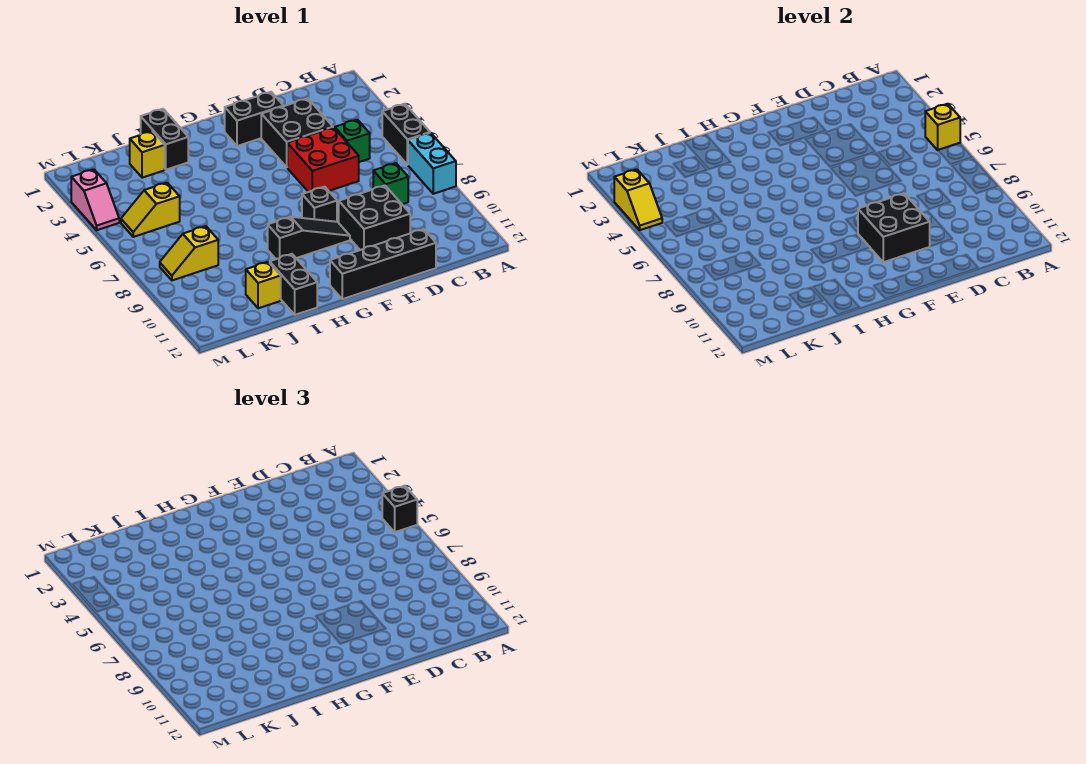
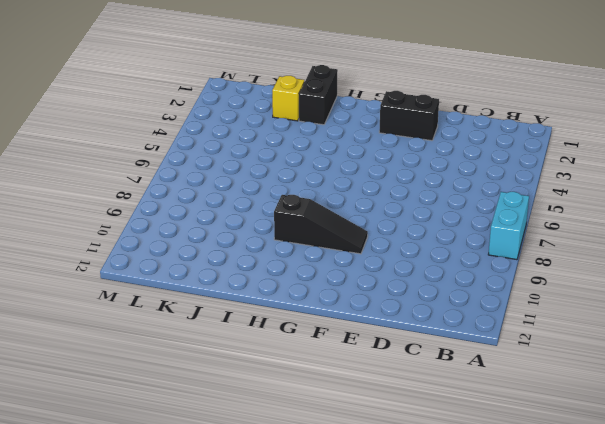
none -> black 1x2 brick [382,104,430,165]
none -> green 1x1 brick [335,120,370,162]
none -> green 1x1 brick [373,163,408,204]

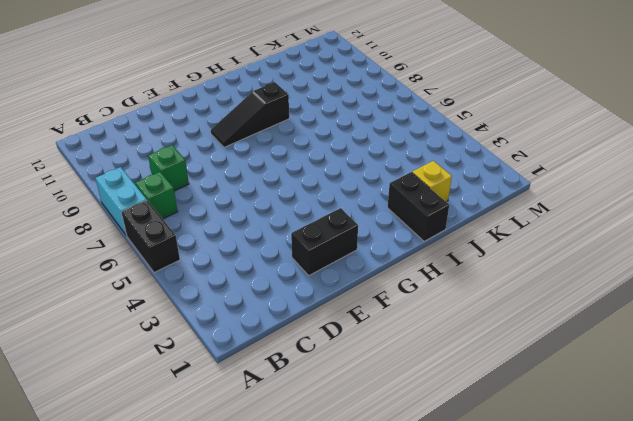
green 1x1 brick [135,172,178,219] -> green 1x1 brick moved to [335,120,370,162]
none -> black 2x2 brick [261,98,333,167]
none -> red 2x2 brick [287,127,359,192]
none -> black 2x2 brick [339,186,410,250]

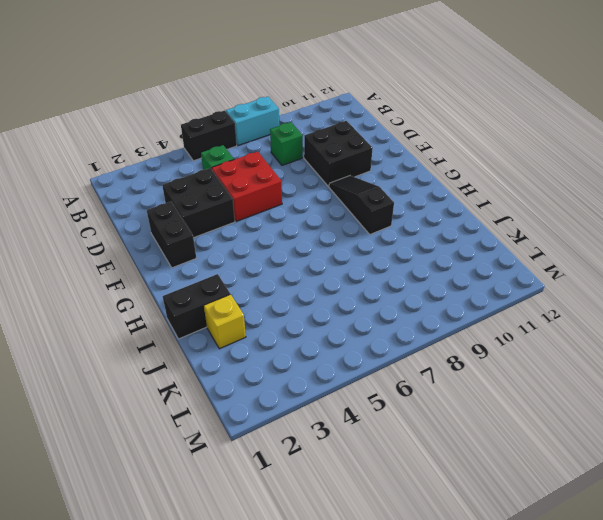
none -> black 1x4 brick [330,229,436,299]
none -> black 1x1 brick [302,187,337,222]
none -> black 1x2 brick [270,254,317,315]

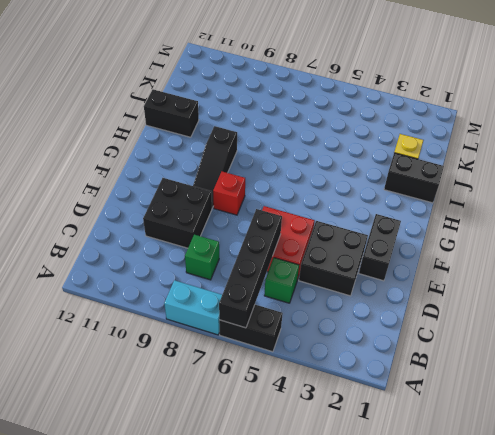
black 1x4 brick [219,209,282,328] -> black 1x4 brick moved to [330,229,436,299]
red 1x1 brick [213,172,245,215] -> black 1x1 brick [302,187,337,222]
none -> yellow 1x1 brick [246,262,281,308]
none -> yellow 1x2 slope [121,183,180,237]
none -> yellow 1x2 slope [160,226,218,280]

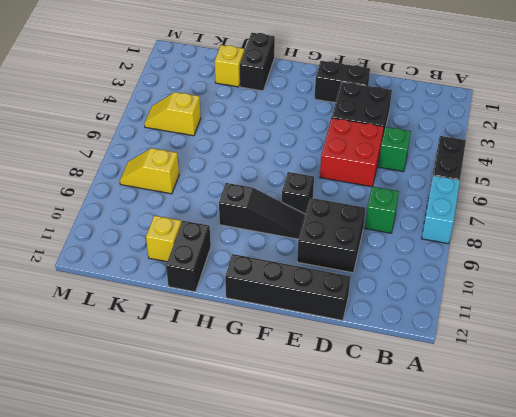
none -> pink 1x2 slope [71,169,119,230]
none -> yellow 1x1 brick [925,104,960,150]
none -> black 2x2 brick [858,193,930,262]

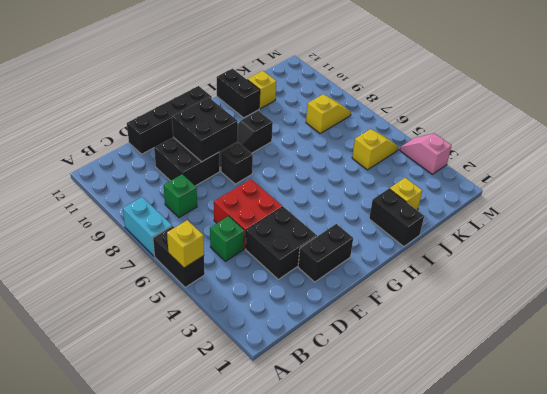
none -> yellow 1x2 slope [614,169,662,230]
none -> black 1x1 brick [382,486,417,532]

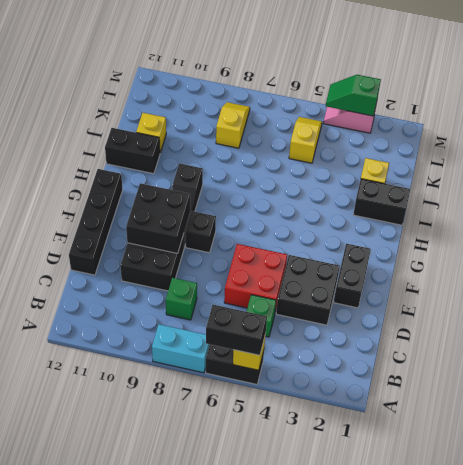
black 1x2 brick [206,305,267,355] -> black 1x1 brick [382,486,417,532]
green 1x2 slope [326,75,381,116] -> yellow 1x2 slope [614,169,662,230]

